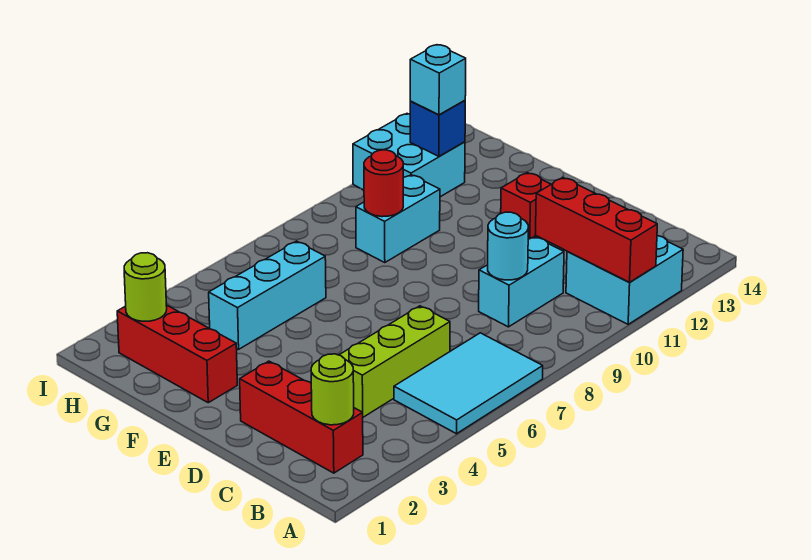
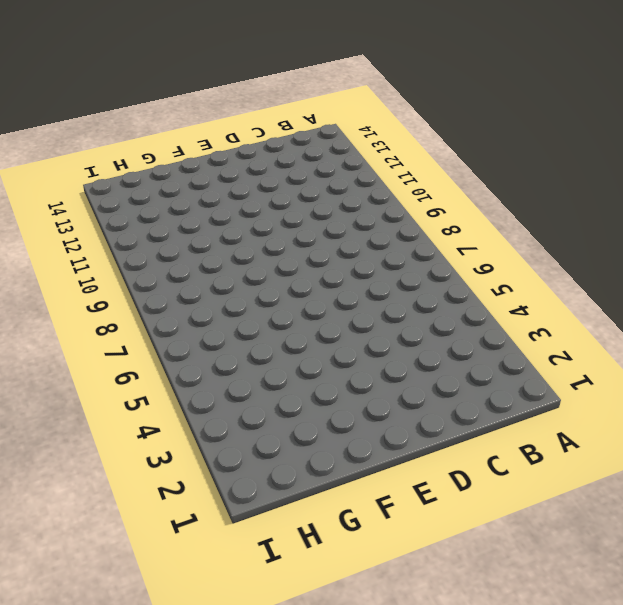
none -> cyan 2x3 tile [394,333,543,434]
none -> cyan 2x2 brick [566,236,683,324]
none -> red 1x3 brick [240,361,363,473]

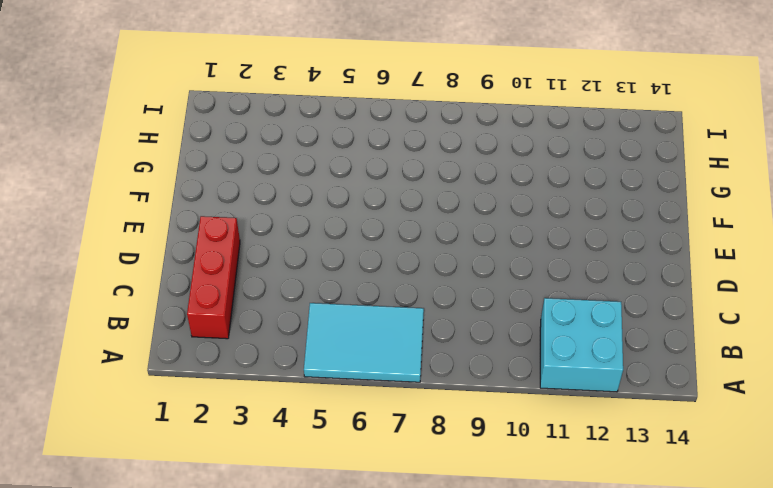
none -> lime 1x3 brick [340,306,450,417]
none -> cyan 1x2 brick [479,237,564,327]
none -> red 1x1 brick [501,173,551,239]

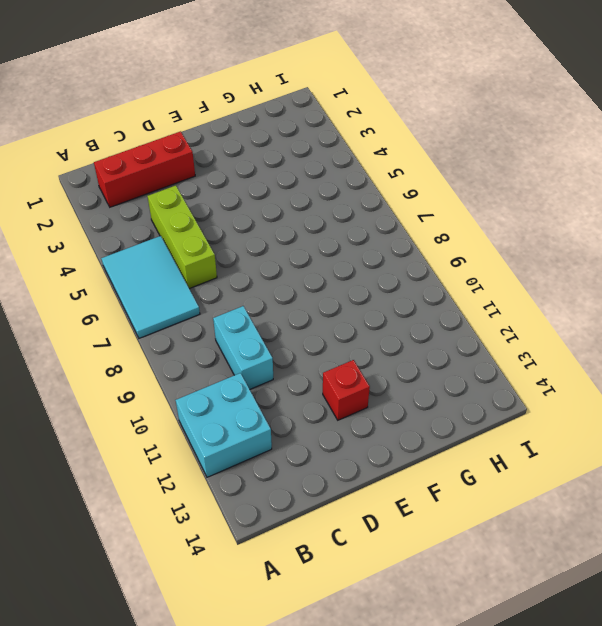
none -> red 1x3 brick [117,305,237,403]
none -> cyan 1x3 brick [209,241,326,349]
none -> cyan 1x2 brick [356,175,440,263]

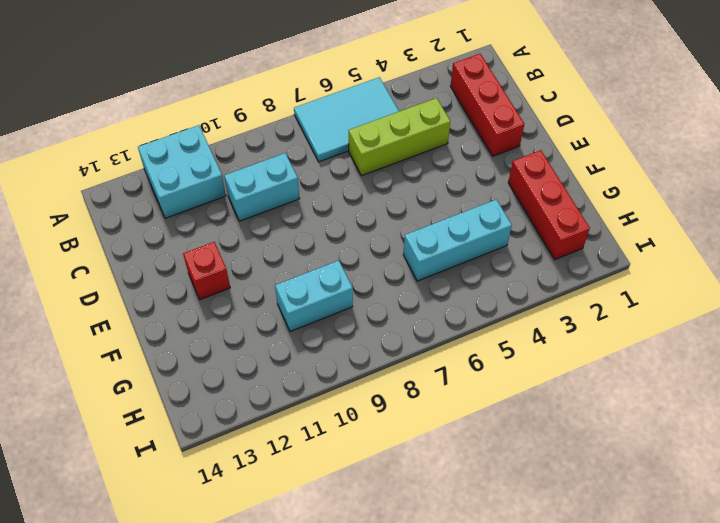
none -> cyan 2x2 brick [353,114,465,197]
none -> red 1x3 brick [535,178,657,282]
none -> lime 1x1 round brick [311,354,354,425]

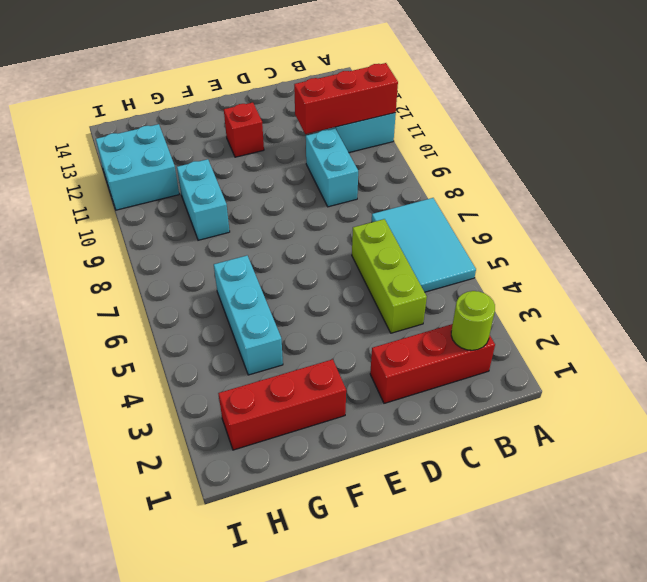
none -> cyan 1x1 round brick [488,212,528,280]
none -> red 1x1 round brick [364,150,403,217]
none -> lime 1x1 round brick [124,253,167,321]

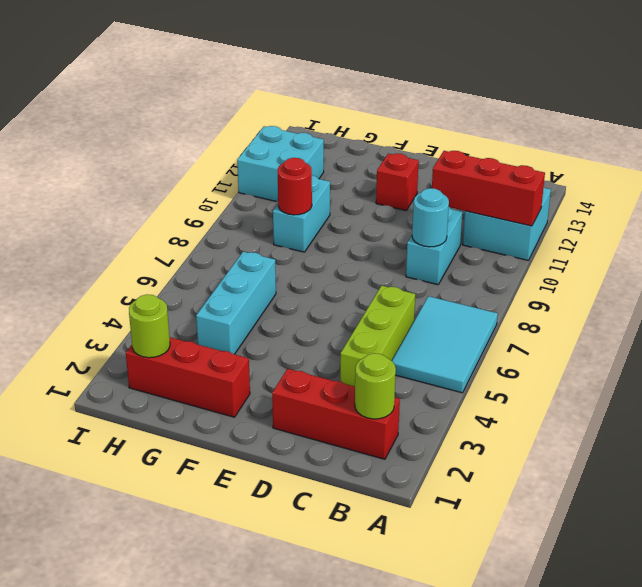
none -> blue 1x1 brick [410,100,465,156]
none -> cyan 1x1 brick [410,45,466,115]

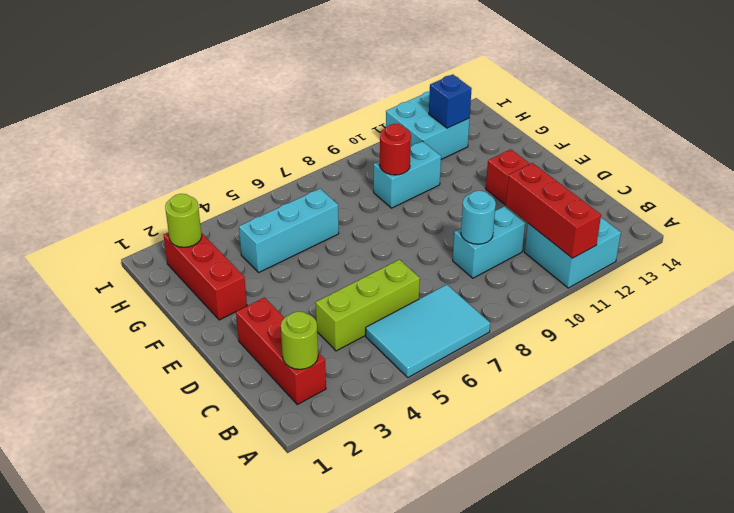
none -> cyan 1x1 brick [410,45,466,115]

